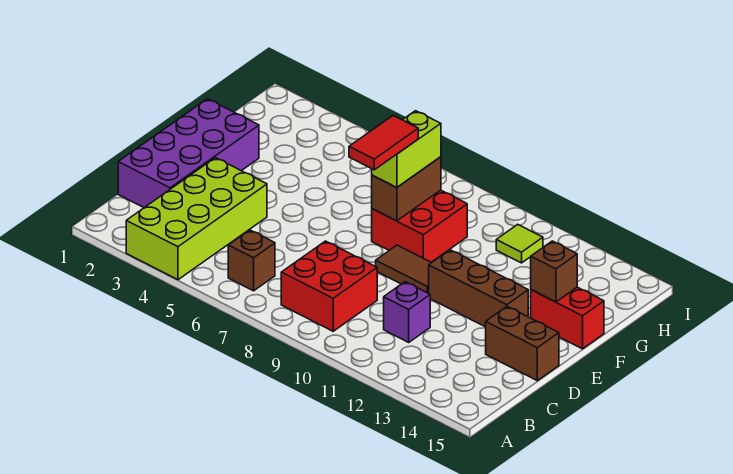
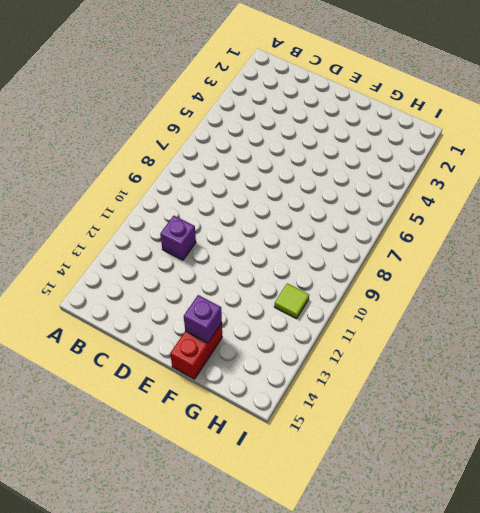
purple 1x1 brick [184,295,222,343] -> brown 1x1 brick [531,241,577,302]
none -> lime 2x4 brick [126,158,267,280]
none -> brown 1x1 brick [228,230,275,291]
none -> red 2x2 brick [281,241,377,331]

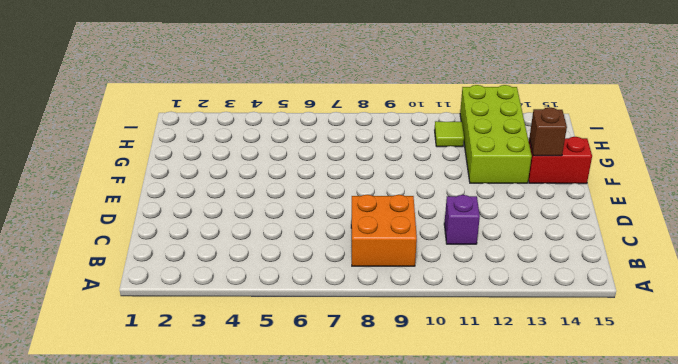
orange 2x2 brick [351,195,417,266] -> red 2x2 brick [281,241,377,331]
lime 2x4 brick [460,85,532,183] -> lime 2x4 brick moved to [126,158,267,280]
none -> brown 1x1 brick [228,230,275,291]
none -> purple 2x4 brick [118,99,259,208]
none -> brown 1x2 brick [486,306,559,381]

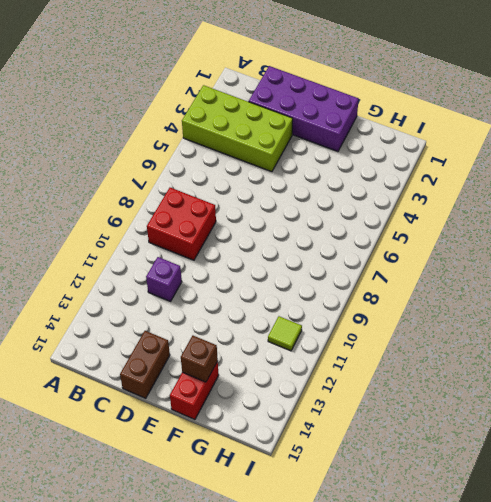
none -> brown 1x1 brick [228,230,275,291]
none -> brown 1x2 tile [376,245,431,293]
none -> brown 1x3 brick [429,250,528,327]

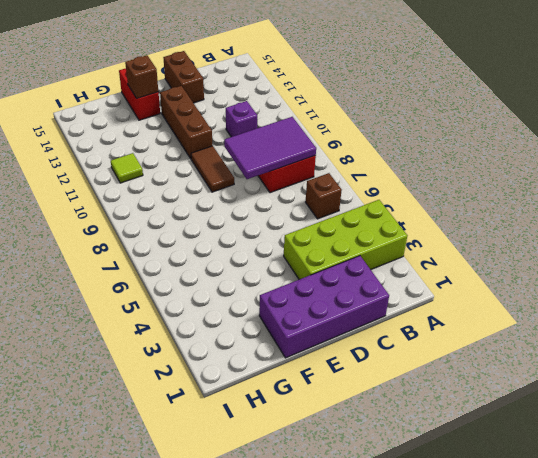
purple 2x3 tile [224,117,316,179] -> none
none -> red 2x2 brick [372,190,467,262]
none -> brown 1x2 brick [372,157,441,221]
none -> lime 1x2 brick [372,111,441,188]

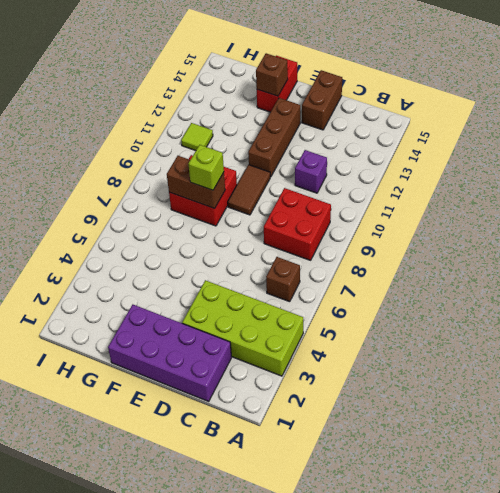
lime 1x1 brick [189,145,224,190] -> lime 1x2 brick [372,111,441,188]
none -> red 1x2 tile [349,116,418,170]

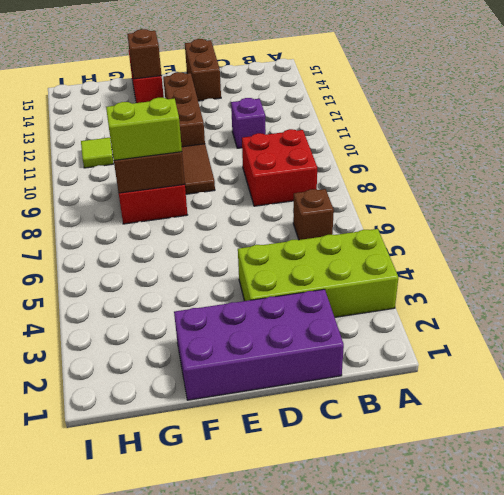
none -> red 1x2 tile [349,116,418,170]

